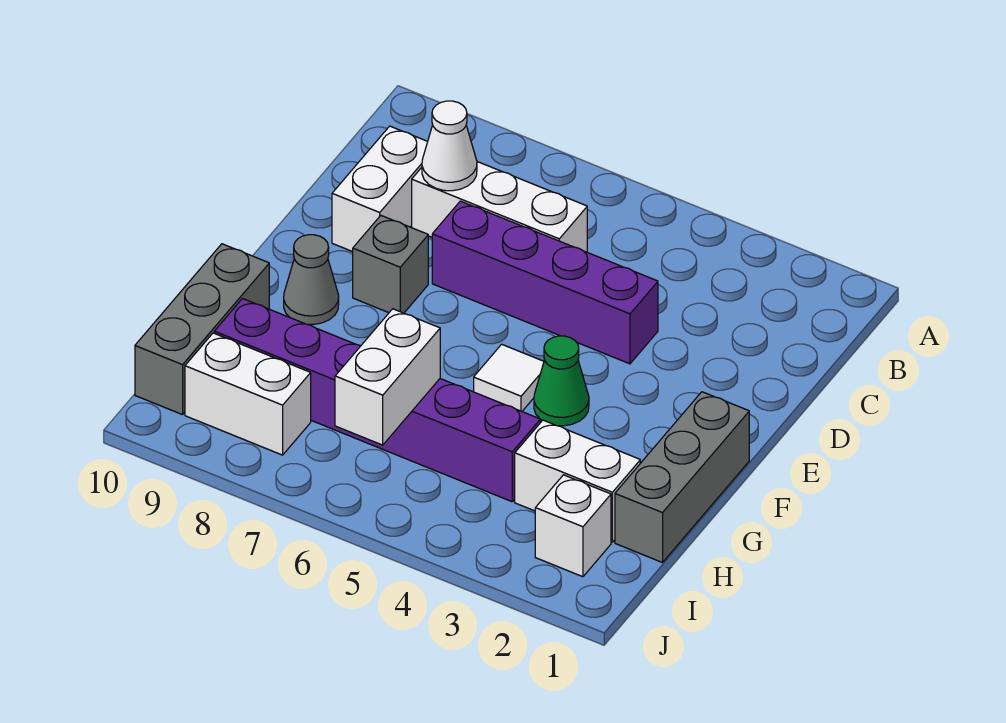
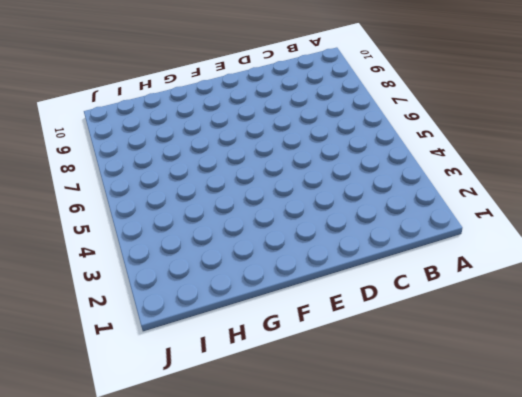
none -> white 1x3 brick [412,162,587,252]
none -> white 1x2 brick [332,126,428,252]
none -> purple 1x4 brick [432,201,658,364]

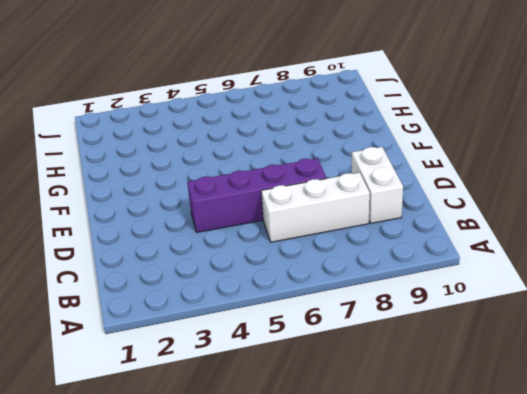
none -> grey 1x1 brick [353,216,428,313]
none -> grey 1x3 brick [615,392,749,563]
none -> green 1x1 cone [534,336,589,426]

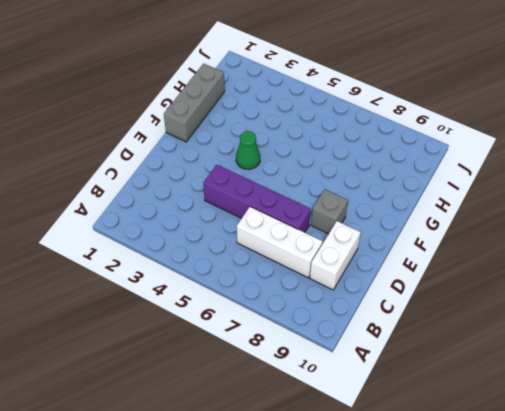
none -> white 1x1 tile [474,344,544,411]
none -> grey 1x1 cone [284,235,339,324]
none -> grey 1x3 brick [135,244,269,415]

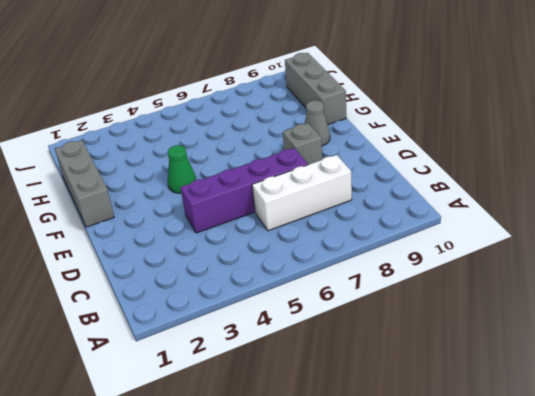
none -> white 1x2 brick [332,126,428,252]
none -> white 1x1 tile [474,344,544,411]
none -> white 1x2 brick [515,420,640,542]

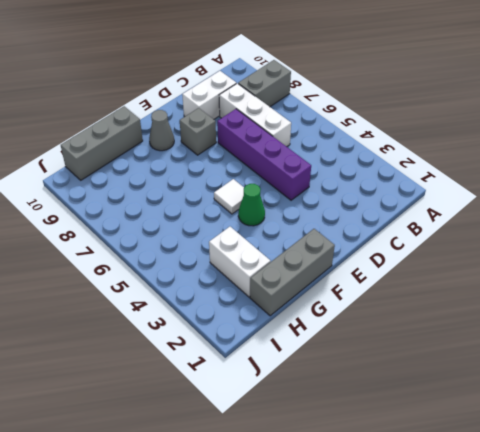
grey 1x2 brick [238,60,291,107] -> none
none -> purple 1x6 brick [214,299,540,502]
none -> white 1x1 brick [535,475,611,577]
none -> white 1x2 brick [185,333,311,455]

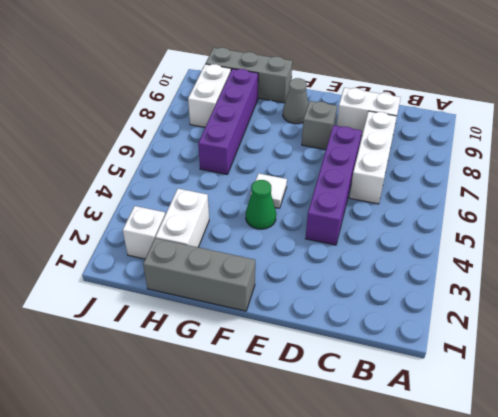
purple 1x4 brick [198,69,258,174] -> purple 1x6 brick [214,299,540,502]
none -> white 1x1 cone [422,101,477,191]
none -> white 1x2 brick [335,309,440,445]

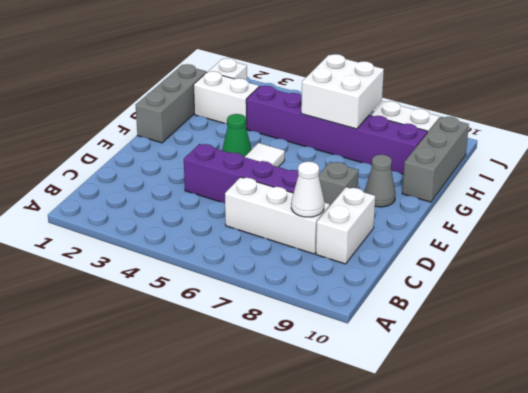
white 2x2 brick [301,54,384,129] -> white 1x2 brick [335,309,440,445]

